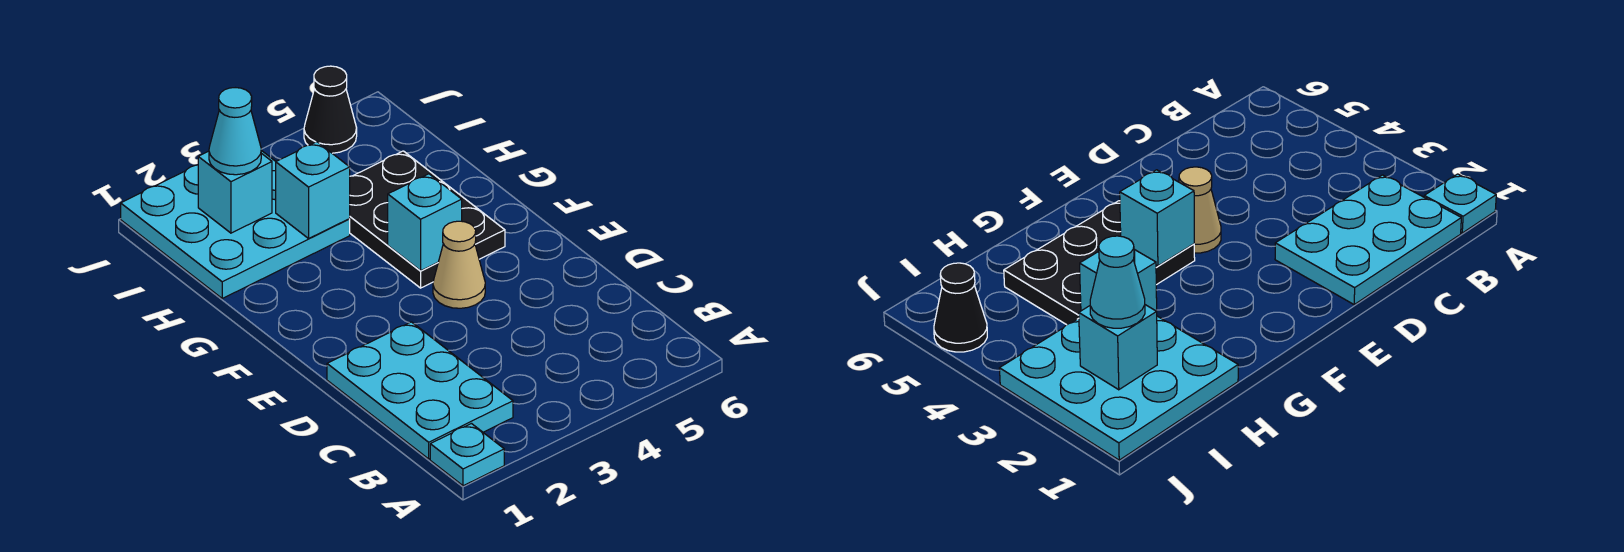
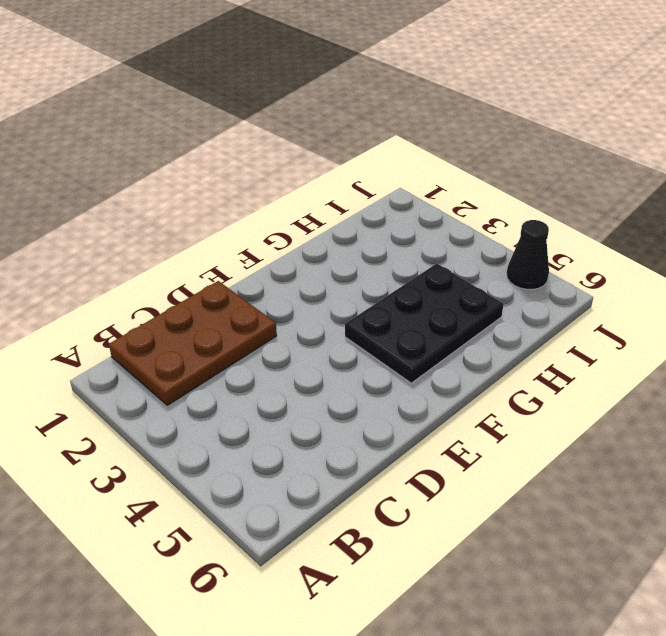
brown 2x3 plate [109,281,277,405] -> cyan 2x3 plate [327,322,513,459]
none -> cyan 1x1 plate [430,424,504,486]
none -> tan 1x1 cone [433,221,485,308]

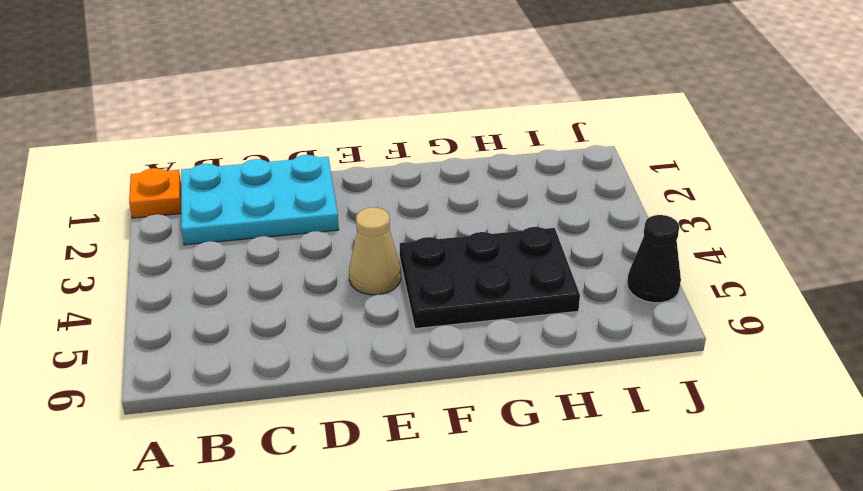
orange 1x1 plate [129,168,181,218] -> cyan 1x1 plate [430,424,504,486]
none -> cyan 3x3 plate [121,150,350,298]
none -> cyan 1x1 brick [388,174,462,271]

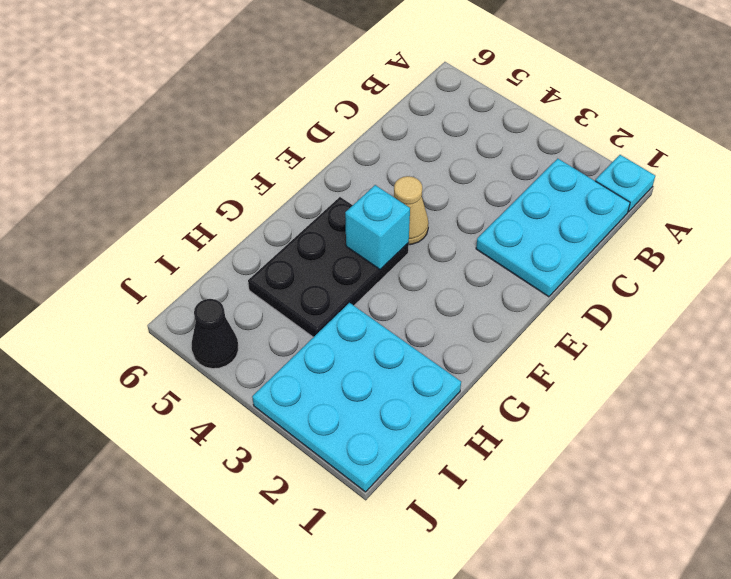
none -> cyan 1x1 brick [276,142,350,238]
none -> cyan 1x1 brick [198,151,272,233]

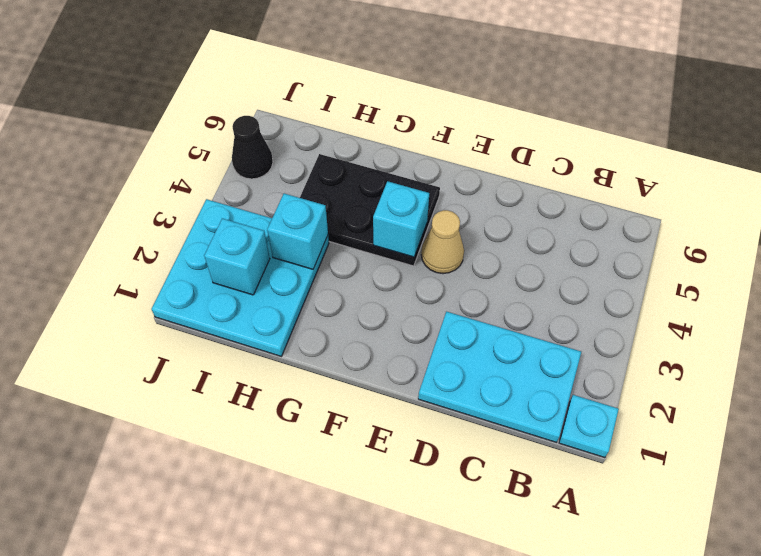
none -> cyan 1x1 cone [209,88,261,175]

